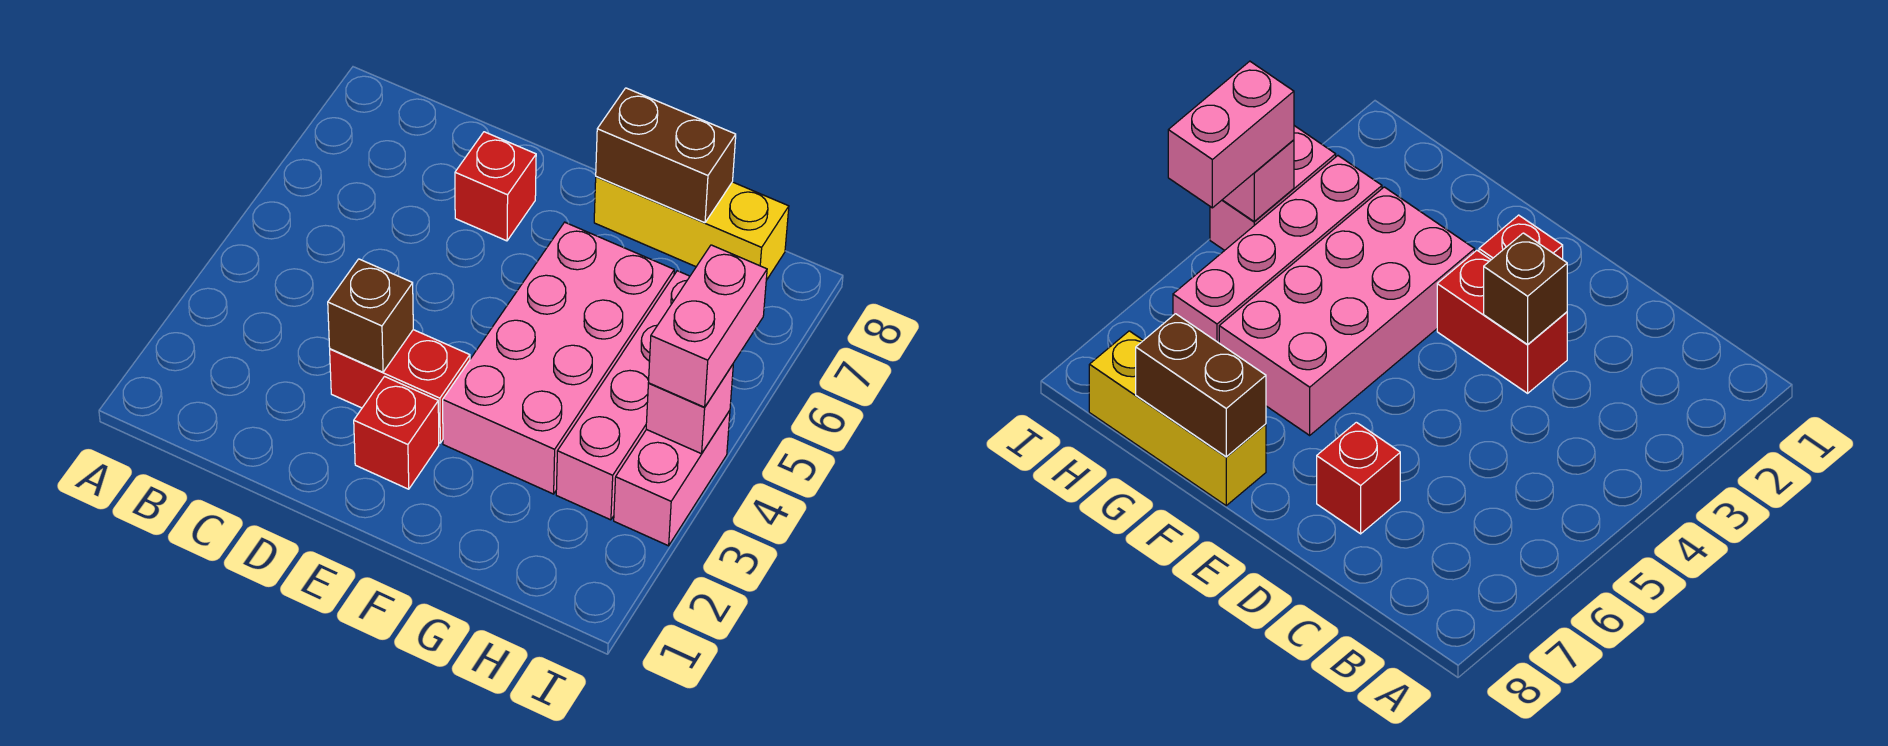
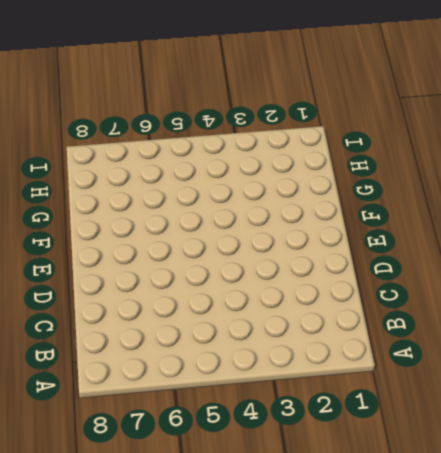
none -> red 1x2 brick [330,330,470,443]
none -> red 1x1 brick [455,132,536,241]

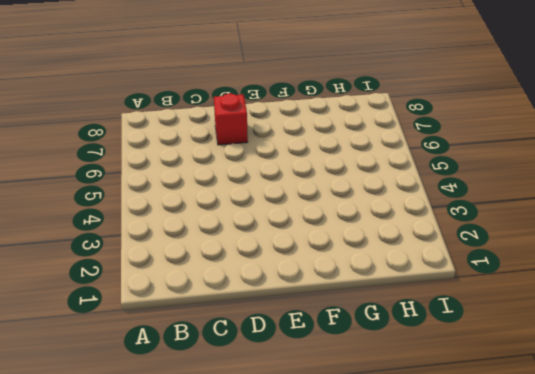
none -> red 1x2 brick [330,330,470,443]
none -> red 1x1 brick [354,377,439,489]

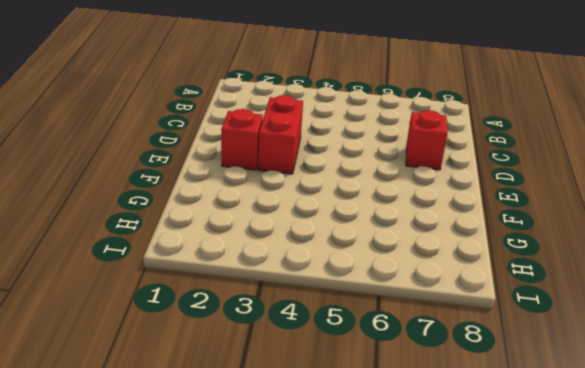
none -> pink 2x4 brick [443,222,674,494]
none -> yellow 1x3 brick [594,177,789,280]

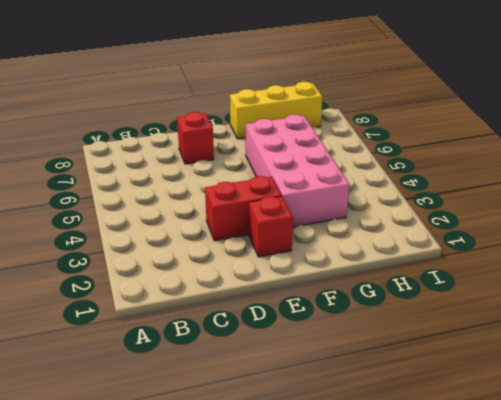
none -> pink 1x4 brick [556,271,690,520]
none -> pink 1x2 brick [614,411,730,546]

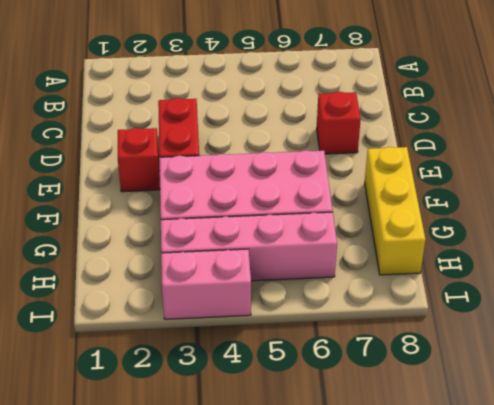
none -> brown 1x1 brick [328,259,413,372]
none -> brown 1x2 brick [596,88,736,223]

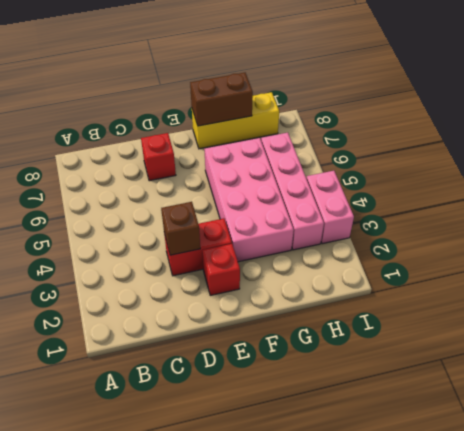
none -> pink 1x1 brick [646,365,733,454]
none -> pink 1x2 brick [649,245,767,407]

